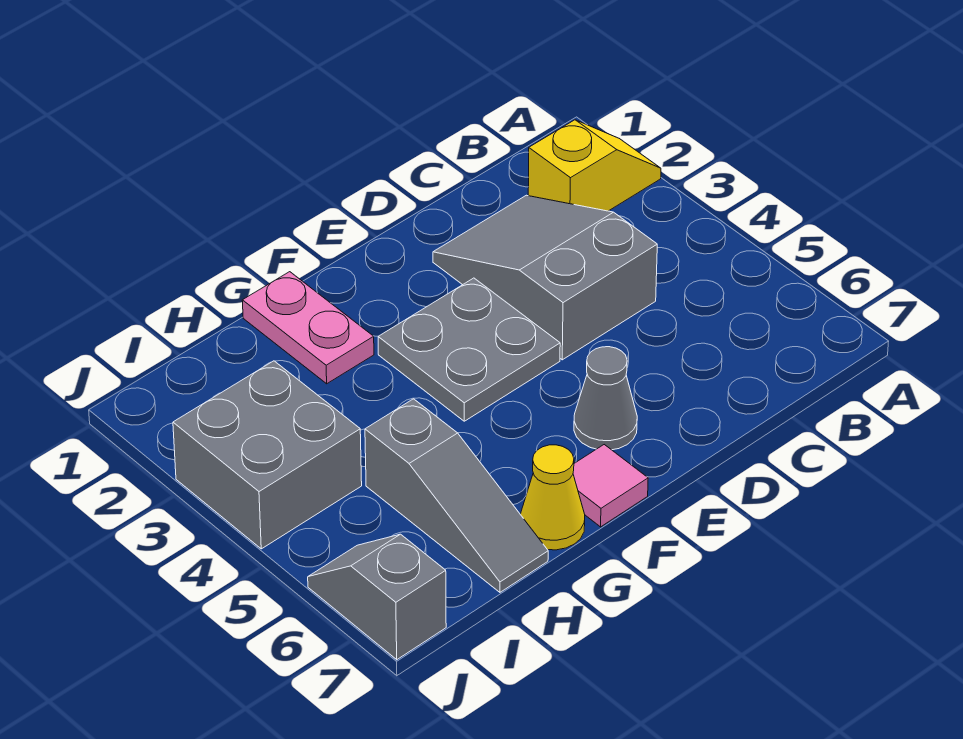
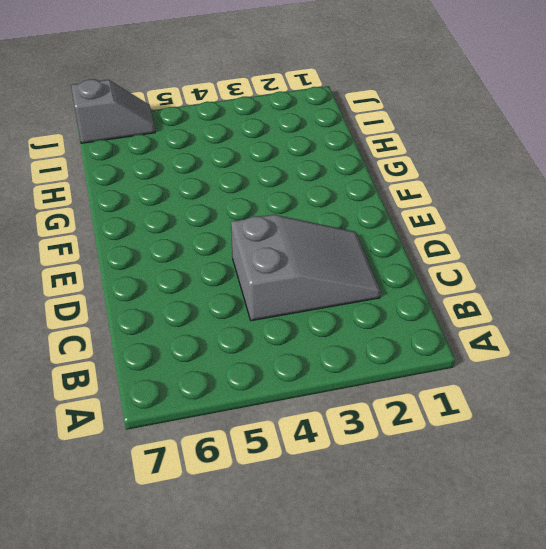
none -> yellow 1x2 slope [528,120,661,211]
none -> grey 2x2 plate [378,278,560,421]

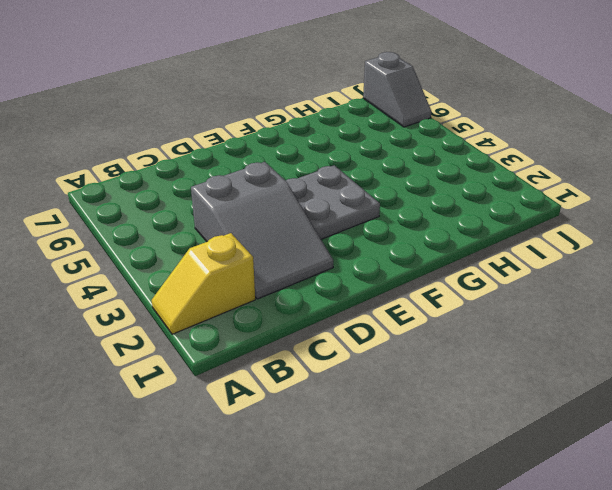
none -> grey 1x1 cone [574,347,637,450]
none -> pink 1x1 tile [573,445,648,527]

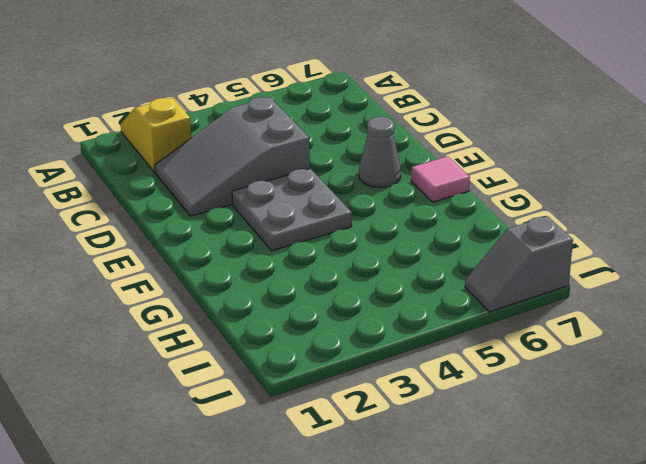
none -> pink 1x2 plate [242,272,374,384]
none -> yellow 1x1 cone [521,445,585,550]

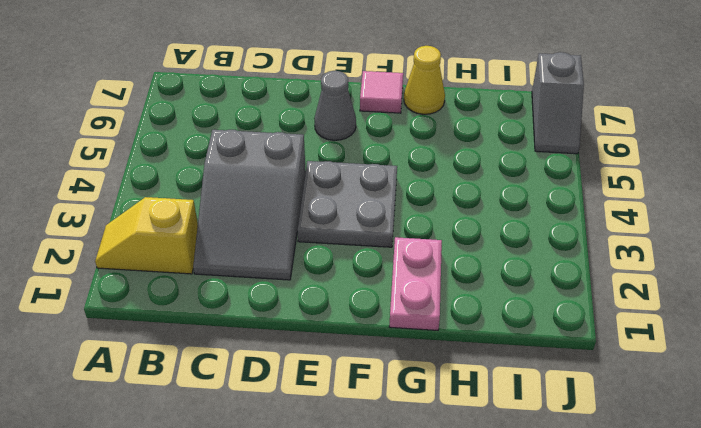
none -> grey 1x3 slope [365,399,548,592]
none -> grey 2x2 brick [173,361,362,549]

